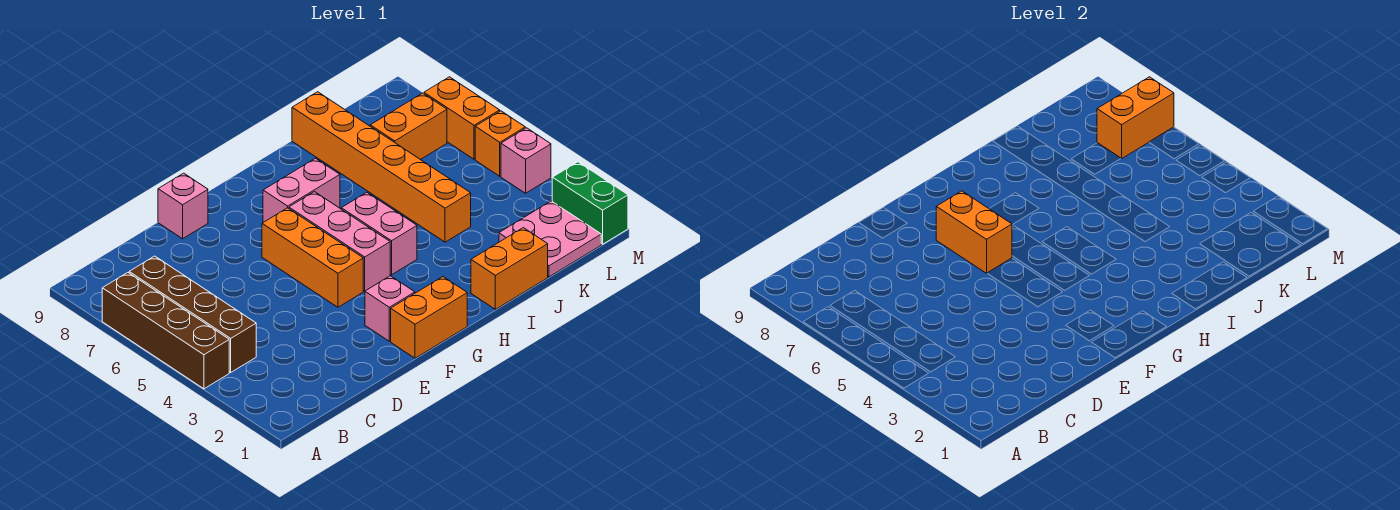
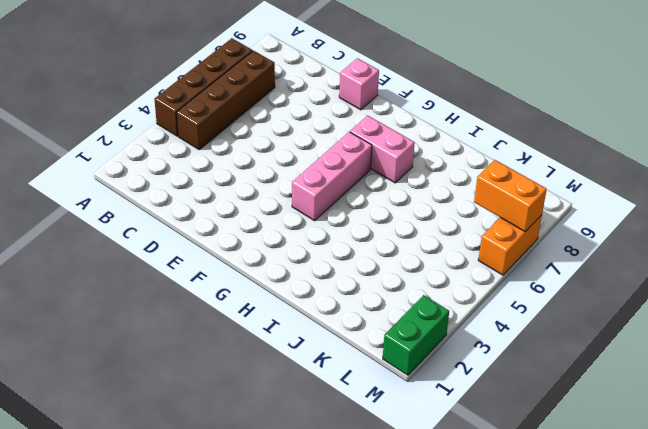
none -> orange 1x2 brick [391,277,467,358]
none -> pink 1x1 brick [365,276,415,341]
none -> orange 1x3 brick [262,208,363,307]

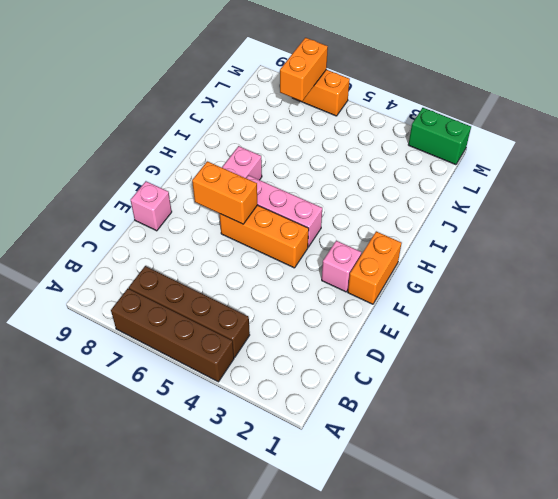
none -> pink 1x2 brick [341,192,417,275]
none -> orange 1x2 brick [471,228,548,309]
none -> orange 1x6 brick [292,92,471,242]

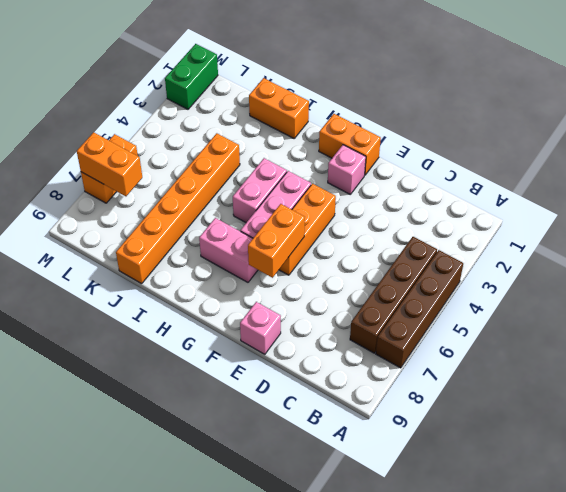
none -> pink 2x2 plate [499,201,601,277]
none -> orange 1x2 brick [370,93,447,160]
none -> pink 1x1 brick [501,128,551,193]

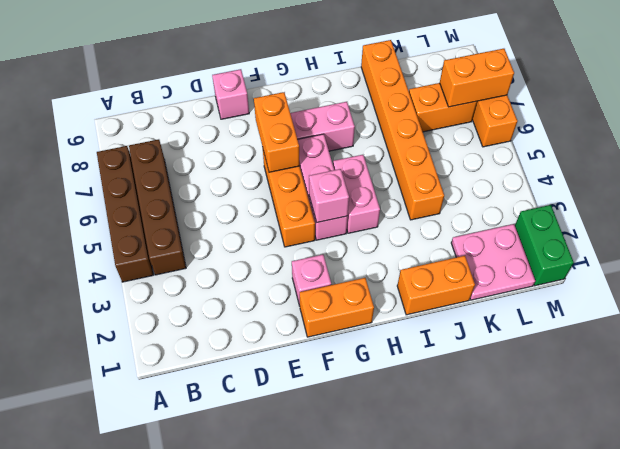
pink 1x1 brick [309,169,349,222] -> pink 1x1 brick moved to [501,128,551,193]
none -> orange 1x1 brick [475,111,525,176]

